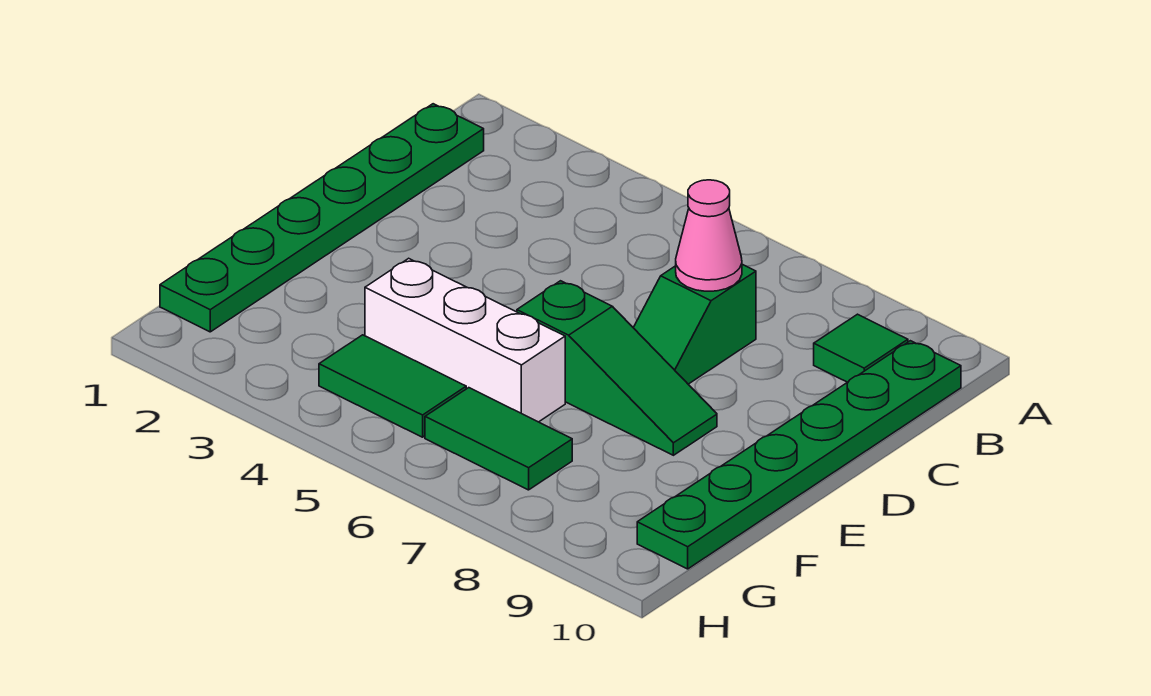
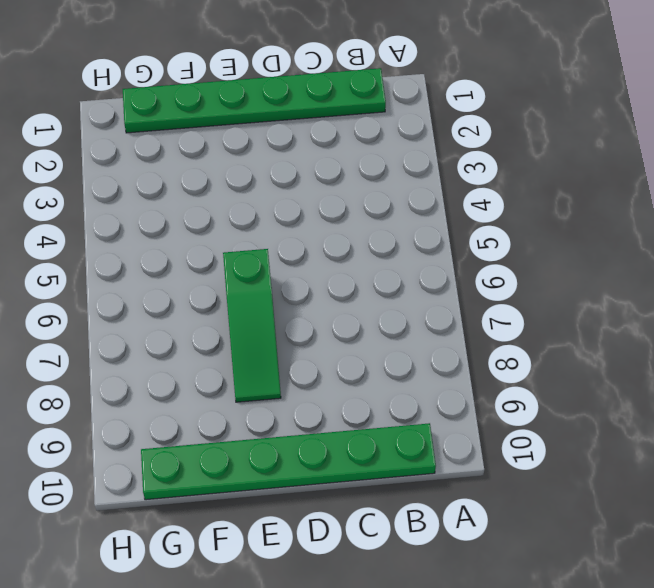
none -> green 1x1 tile [814,314,908,382]
none -> green 1x2 slope [633,264,756,384]

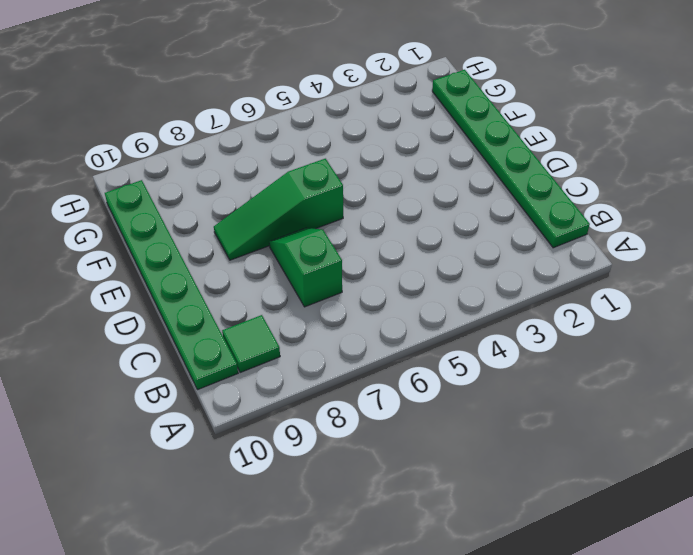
none -> white 1x3 brick [365,258,565,422]
none -> green 1x2 tile [319,335,466,437]

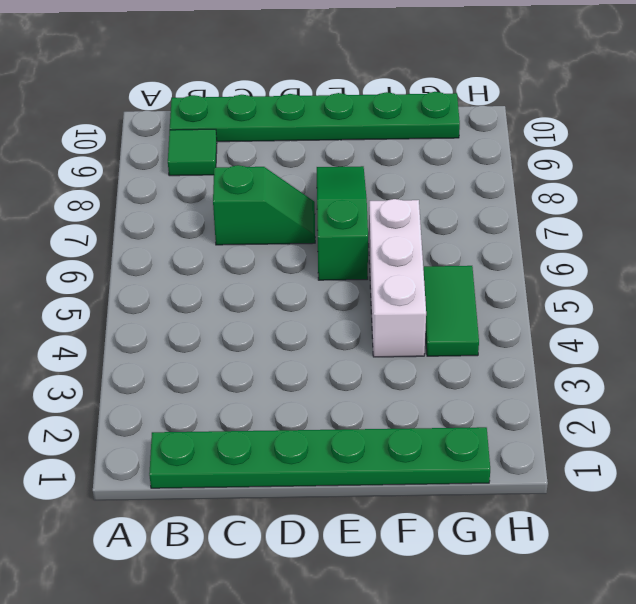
none -> green 1x2 tile [425,388,572,490]
none -> pink 1x1 cone [676,180,742,291]

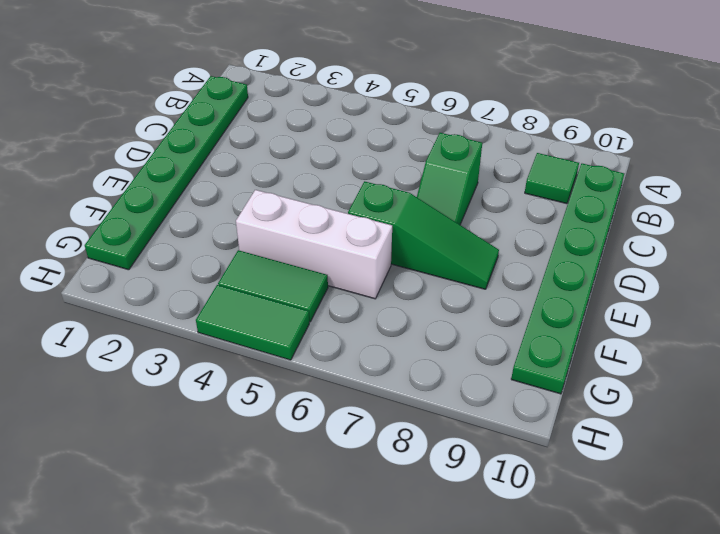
green 1x2 tile [196,285,309,360] -> green 1x2 tile moved to [425,388,572,490]
none -> pink 1x1 cone [676,180,742,291]

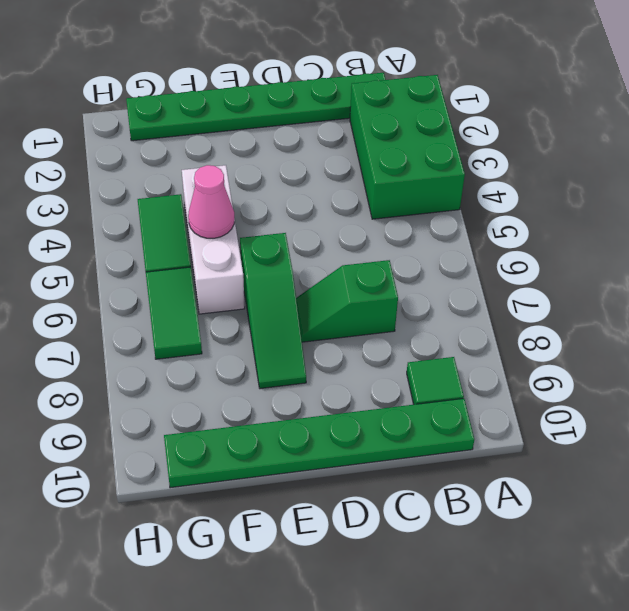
green 2x3 brick [350,75,465,219] -> none
pink 1x1 cone [188,165,234,238] -> pink 1x1 cone moved to [676,180,742,291]

